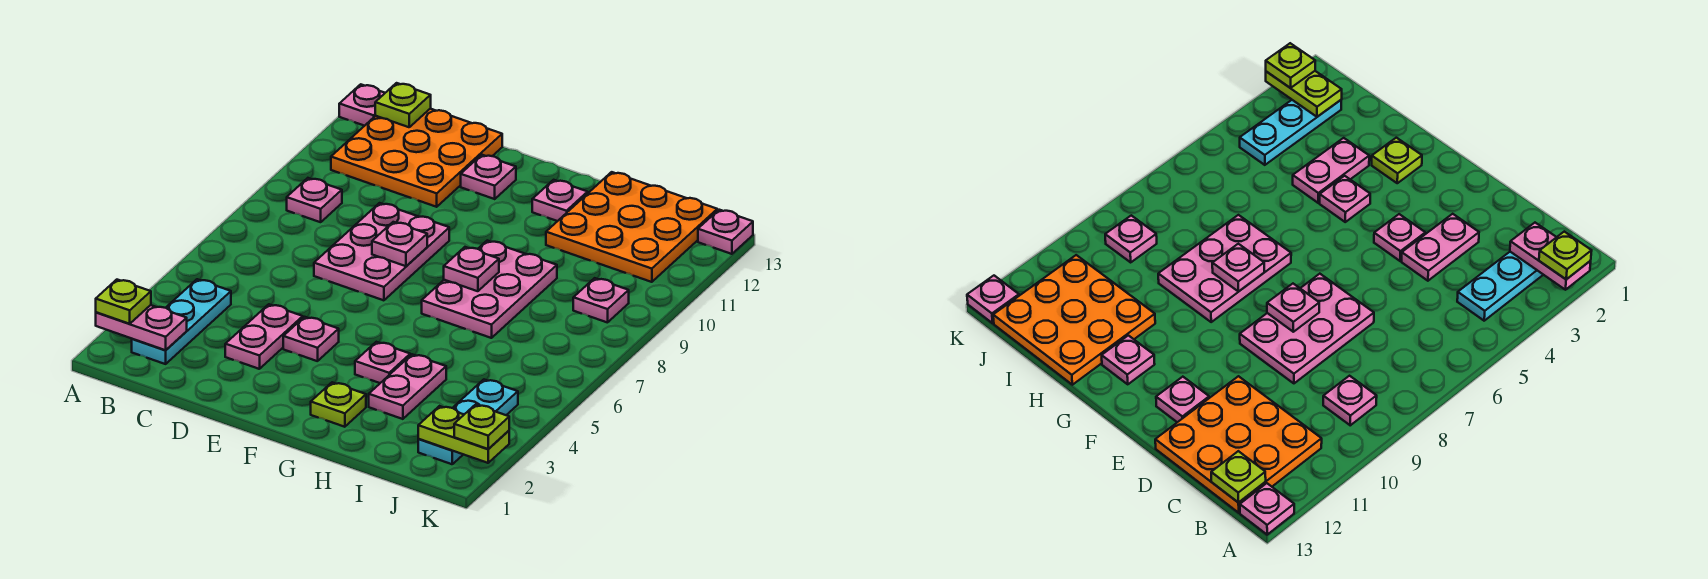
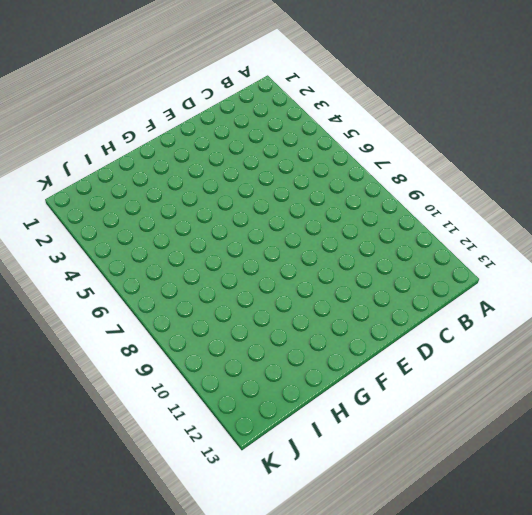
none -> pink 1x1 plate [339,84,385,126]
none -> cyan 1x3 plate [132,279,231,364]
none -> pink 1x1 plate [287,178,342,222]

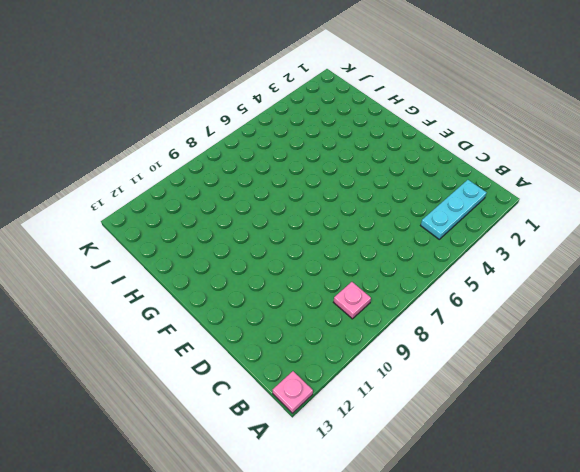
none -> orange 3x3 plate [331,109,502,207]
none -> pink 1x2 plate [225,304,303,369]
none -> pink 2x3 plate [314,203,449,300]

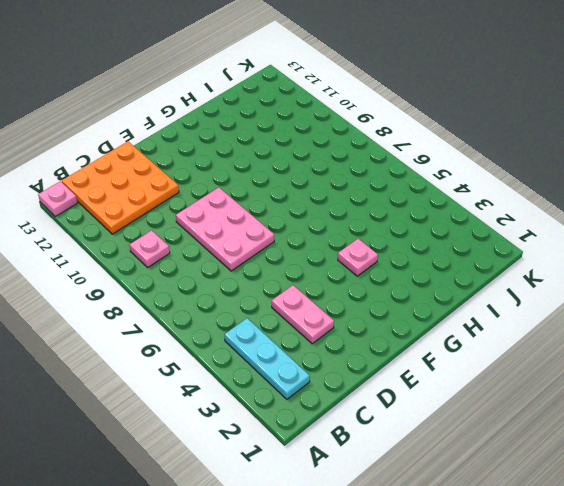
none -> pink 1x1 plate [283,317,339,361]
none -> pink 1x1 plate [461,155,516,199]
none -> lime 1x1 plate [311,382,366,427]

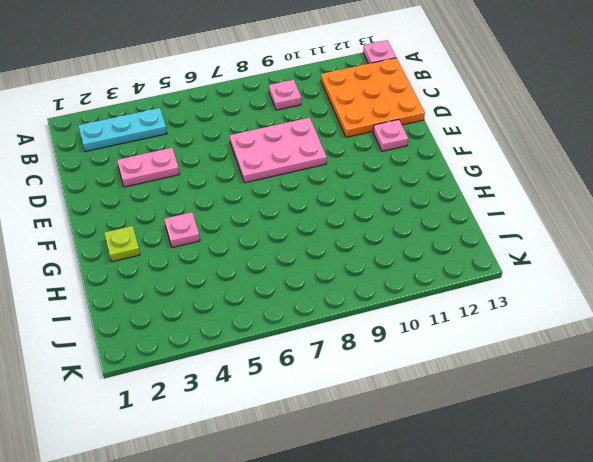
none -> pink 1x1 plate [283,317,339,361]
none -> pink 2x3 plate [422,241,557,338]
none -> pink 1x1 plate [532,180,588,221]

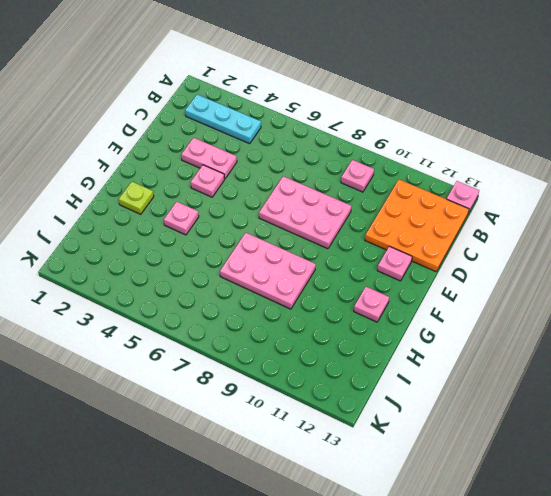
none -> pink 1x2 plate [369,354,446,419]
none -> orange 3x3 plate [546,172,717,282]
none -> cyan 1x3 plate [418,380,518,464]

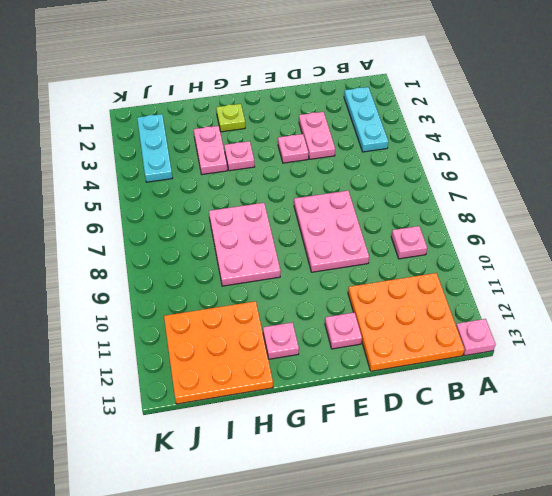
none -> pink 1x1 plate [573,278,629,323]
none -> pink 1x1 plate [698,210,753,254]
none -> pink 1x2 plate [96,305,187,350]

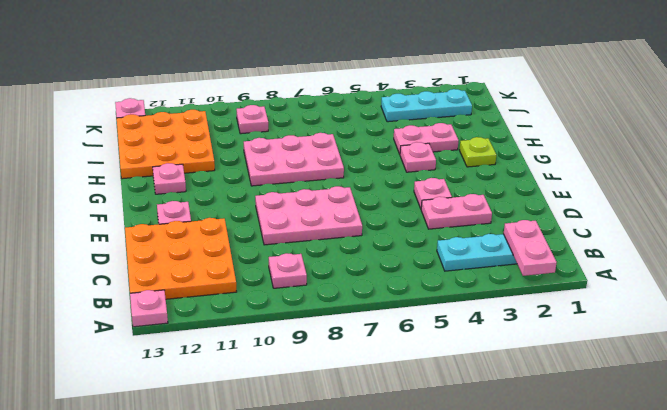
none -> lime 1x1 plate [375,83,431,127]
none -> pink 1x1 plate [372,222,427,266]
none -> pink 1x1 plate [444,247,499,291]

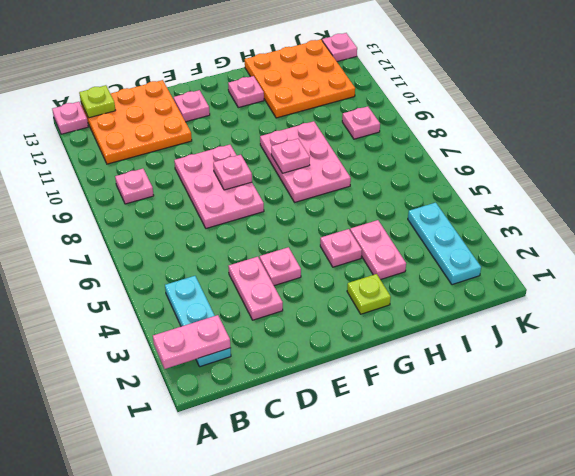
none -> lime 1x2 plate [418,406,509,463]
none -> lime 1x1 plate [96,280,151,324]
none -> lime 1x1 plate [454,405,509,449]

